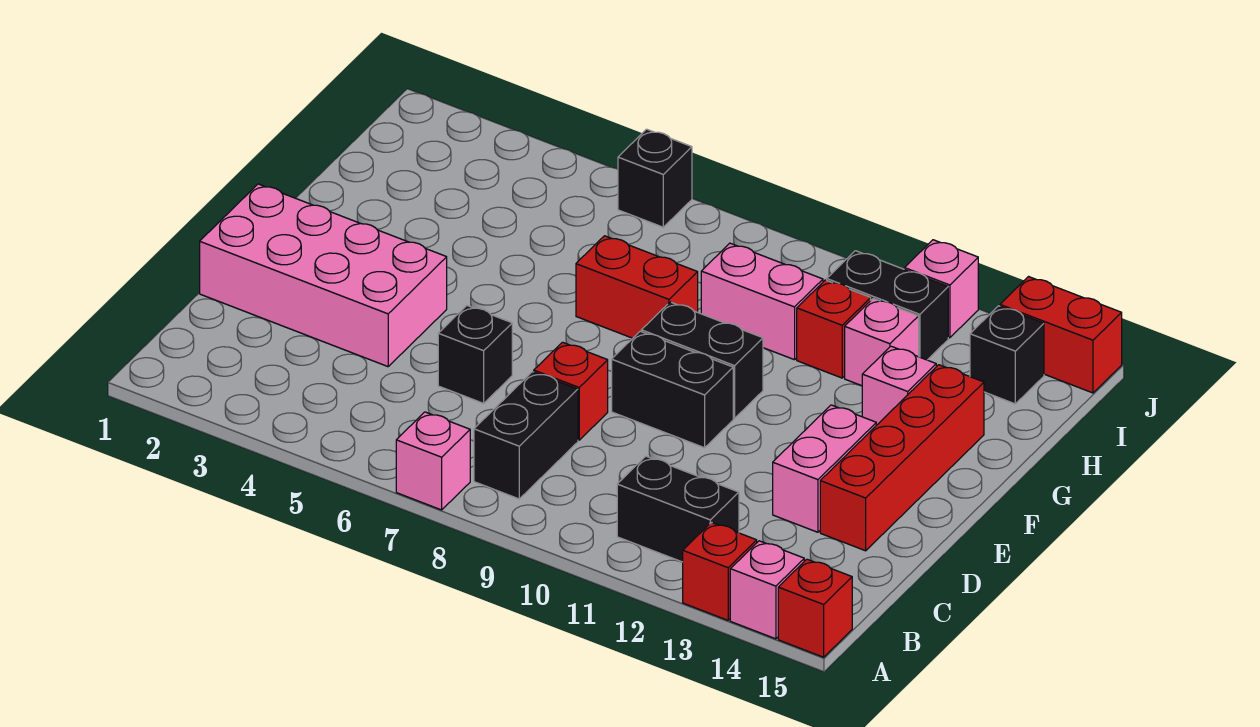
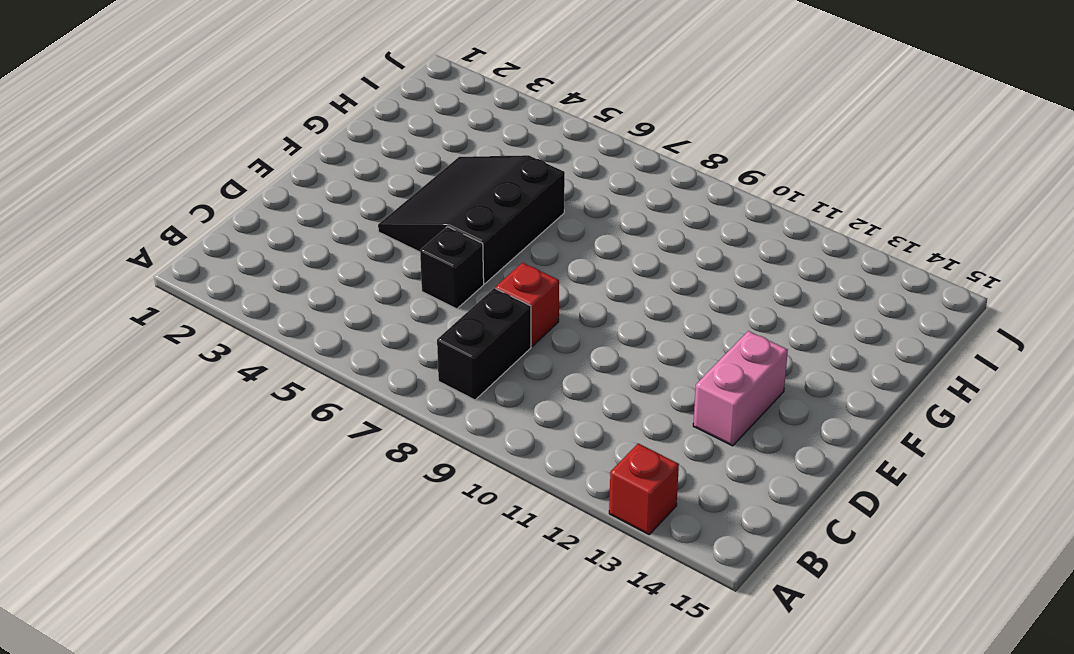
black 3x3 slope [378,155,565,284] -> pink 2x4 brick [200,184,447,367]
none -> pink 1x1 brick [396,412,470,510]
none -> pink 1x1 brick [730,541,804,639]
none -> red 1x1 brick [778,559,852,657]

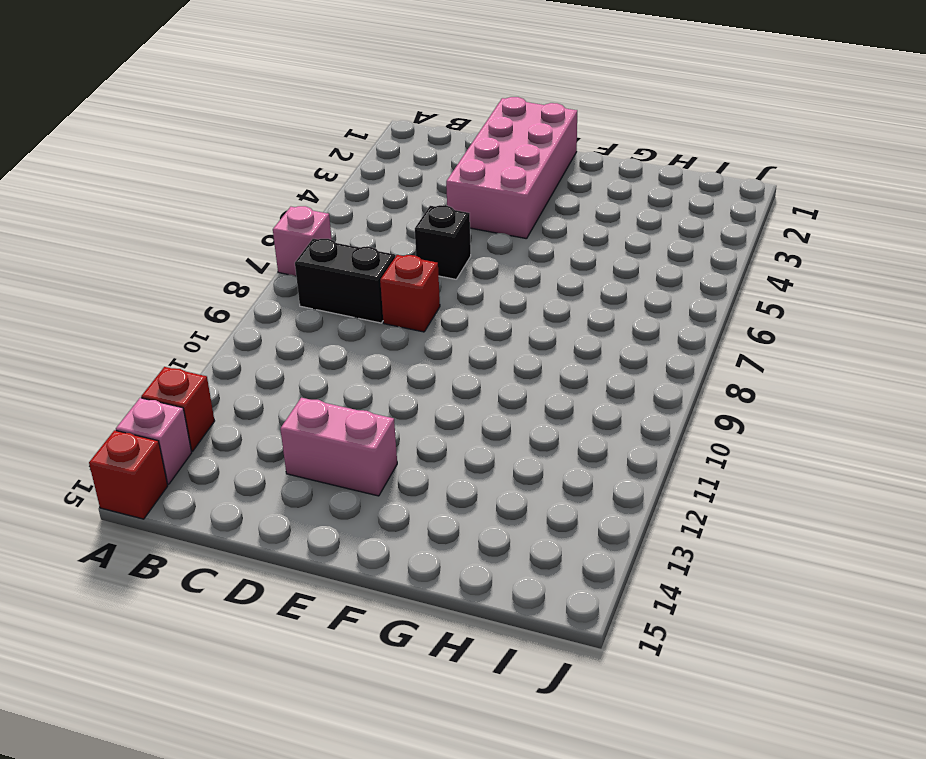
none -> black 1x2 brick [617,456,739,562]
none -> red 1x4 brick [820,365,984,551]
none -> black 1x2 brick [612,331,733,448]

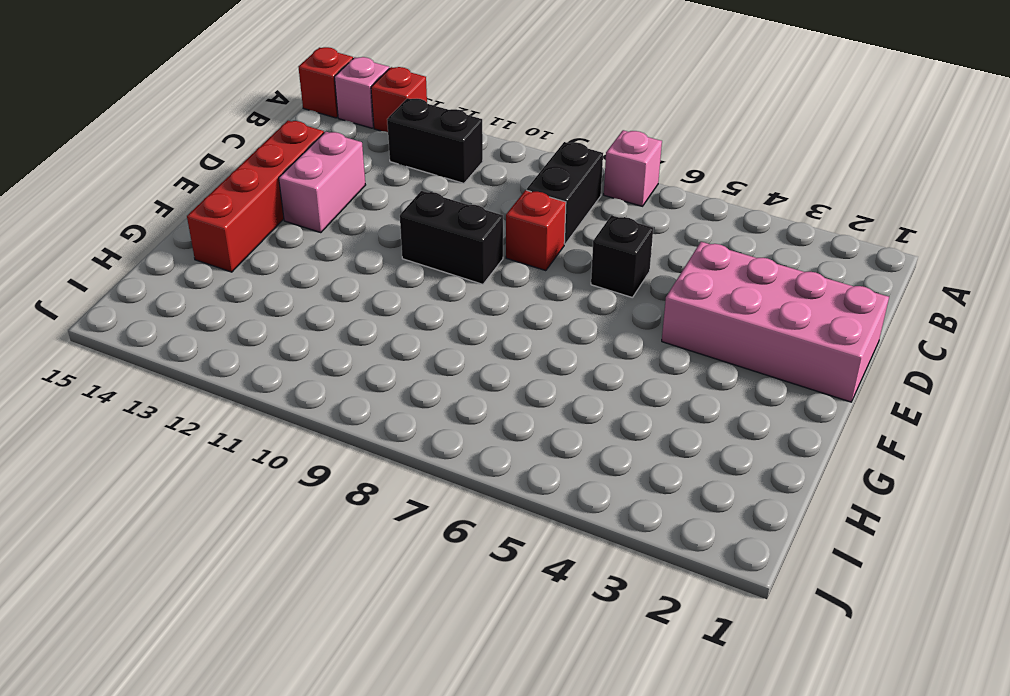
none -> black 1x2 brick [641,302,763,418]
none -> red 1x2 brick [576,236,698,338]
none -> pink 1x1 brick [862,346,936,425]

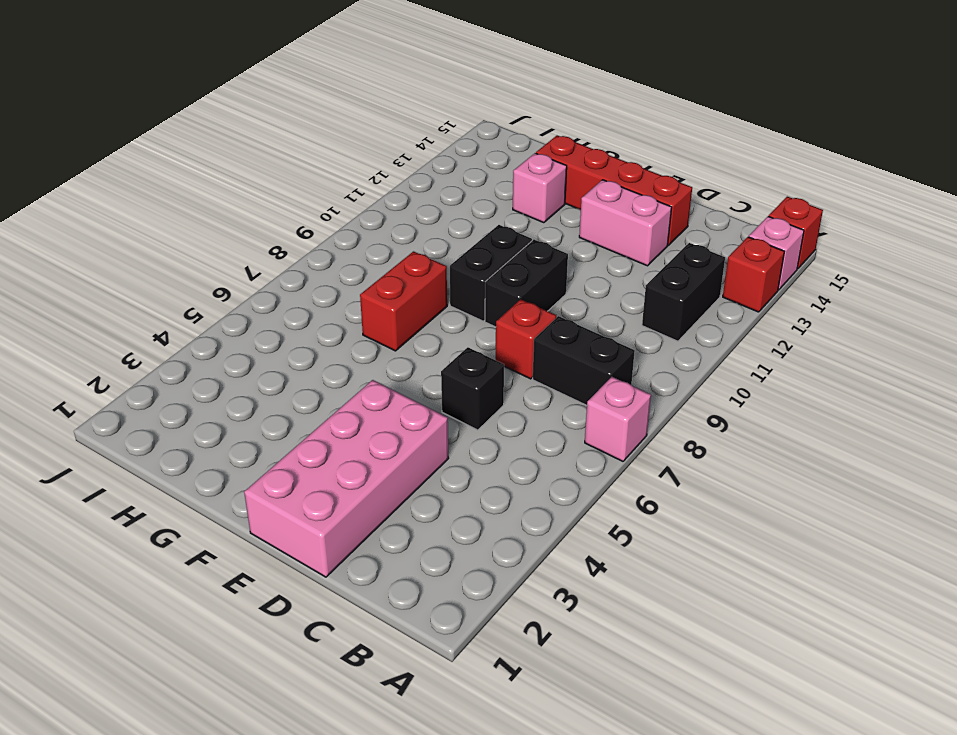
none -> pink 1x2 brick [701,243,823,360]
none -> red 1x1 brick [797,280,871,378]
none -> pink 1x1 brick [845,299,919,386]

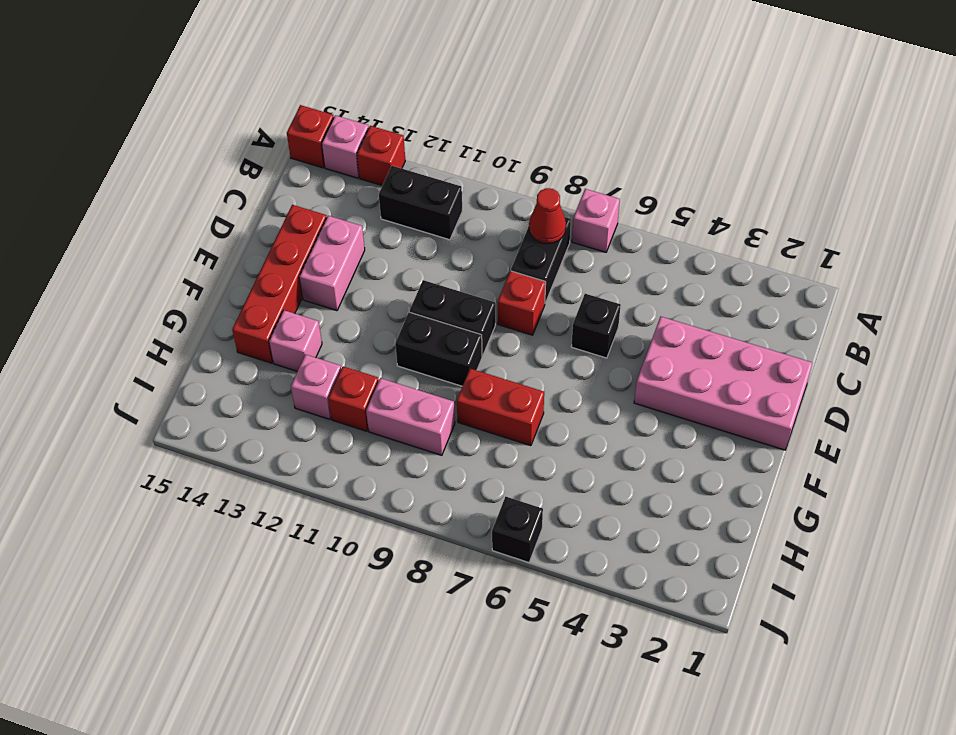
red 1x1 cone [529,188,566,244] -> none
none -> black 1x2 brick [827,251,948,360]
none -> black 1x1 brick [970,306,1044,404]
none -> pink 1x1 brick [904,240,978,338]

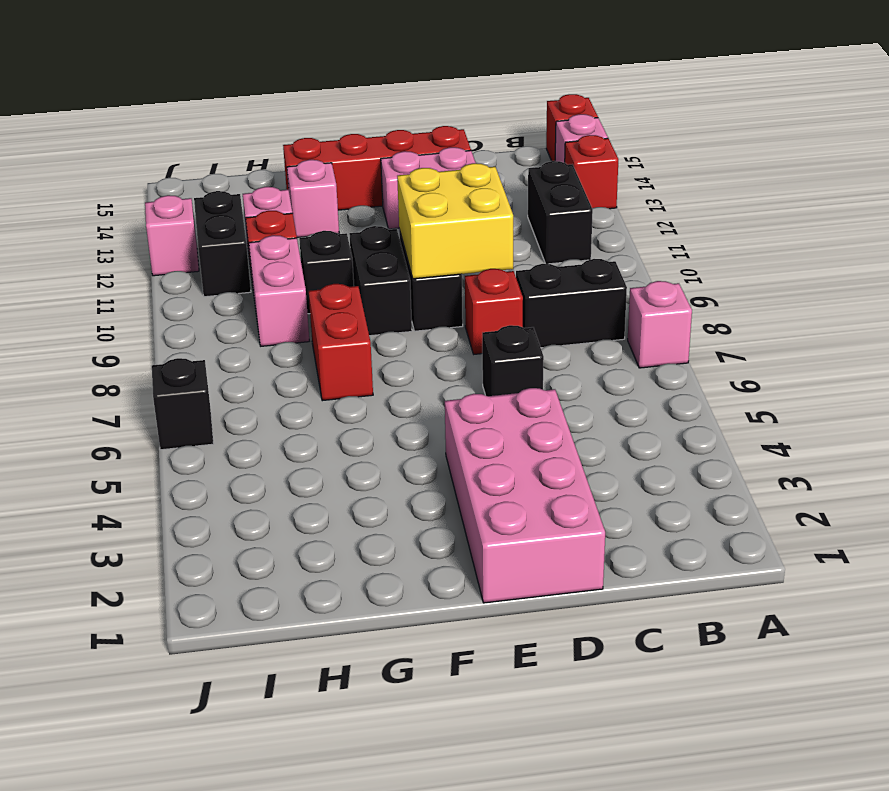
yellow 2x2 brick [397,163,513,279] -> none
black 1x1 brick [299,231,354,314] -> black 1x1 brick moved to [970,306,1044,404]
none -> red 1x2 brick [1000,277,1122,393]

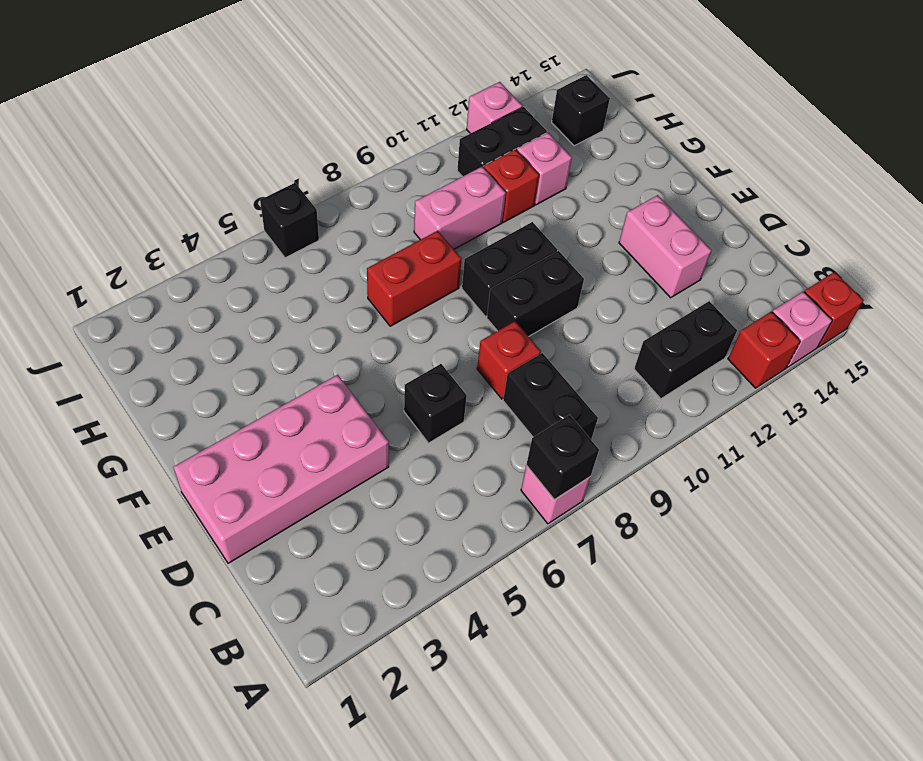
black 1x1 brick [526,415,599,499] -> none
none -> red 1x4 brick [820,365,984,551]
none -> pink 1x1 brick [862,346,936,425]
none -> red 1x2 brick [1000,277,1122,393]

